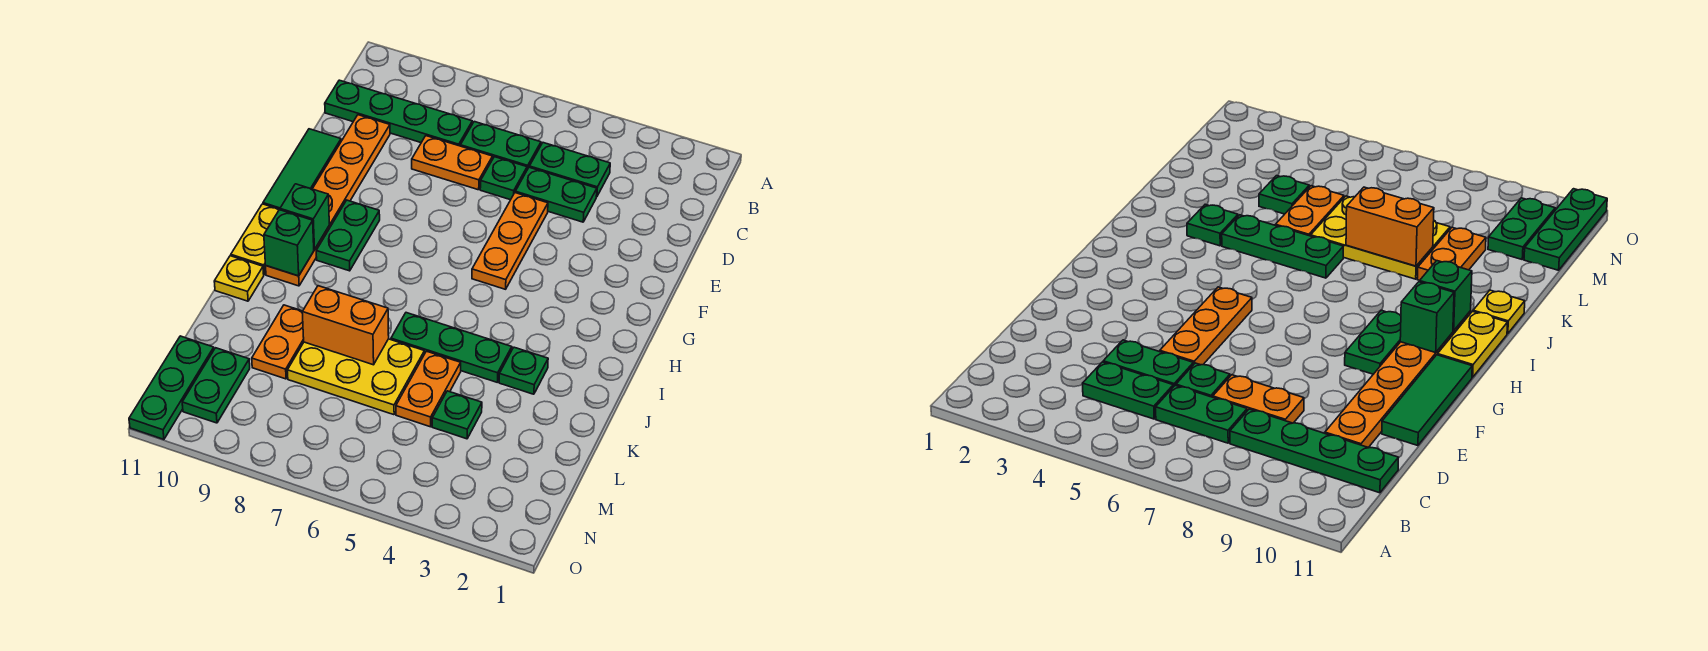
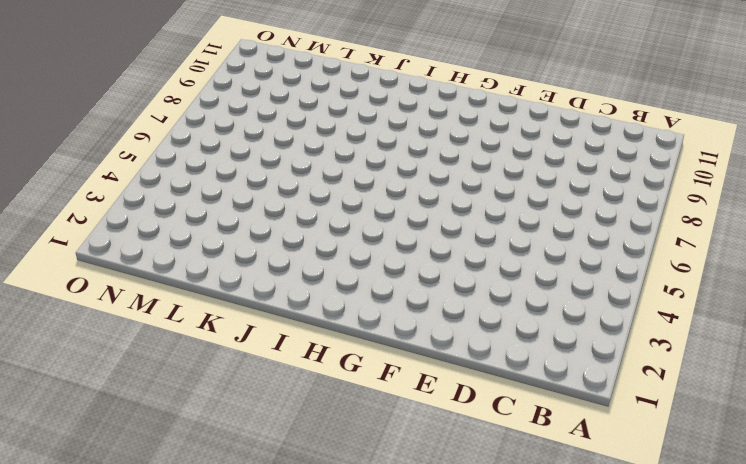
none -> green 1x2 plate [529,143,610,197]
none -> green 1x2 plate [460,122,541,170]
none -> green 1x4 plate [325,80,472,146]

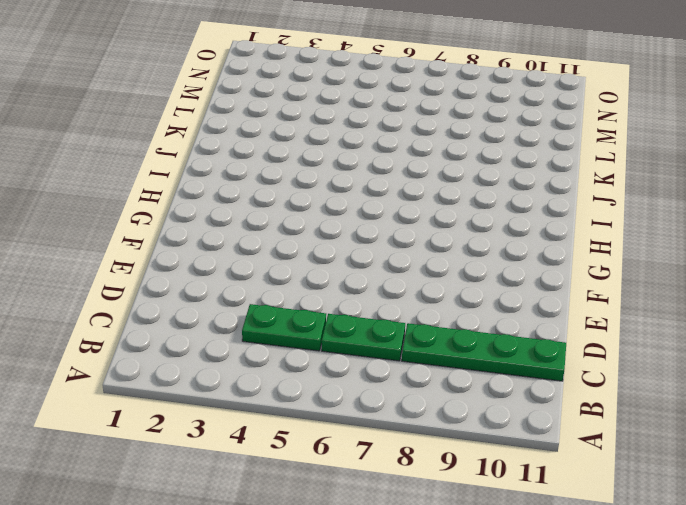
none -> green 1x2 plate [515,167,597,222]
none -> green 1x1 plate [480,157,527,200]
none -> orange 1x2 plate [412,136,493,190]

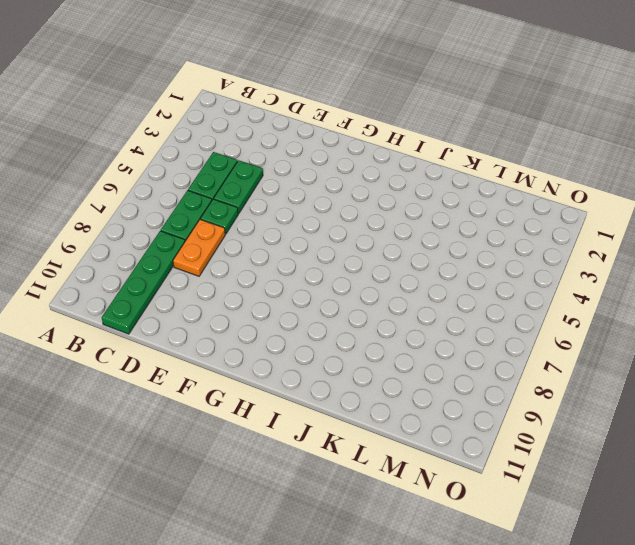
none -> orange 1x6 plate [266,115,390,286]
none -> orange 1x3 plate [472,193,548,289]
none -> green 1x3 tile [263,129,341,209]

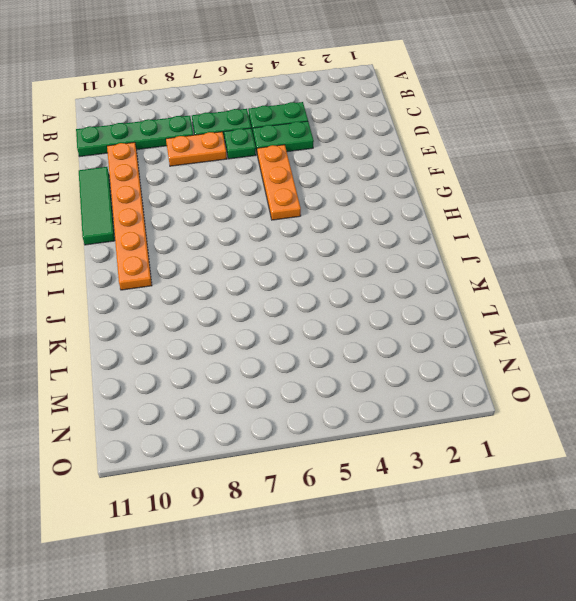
none -> green 1x2 plate [316,200,380,271]
none -> yellow 1x2 plate [231,204,280,275]
none -> green 1x1 plate [499,347,548,394]

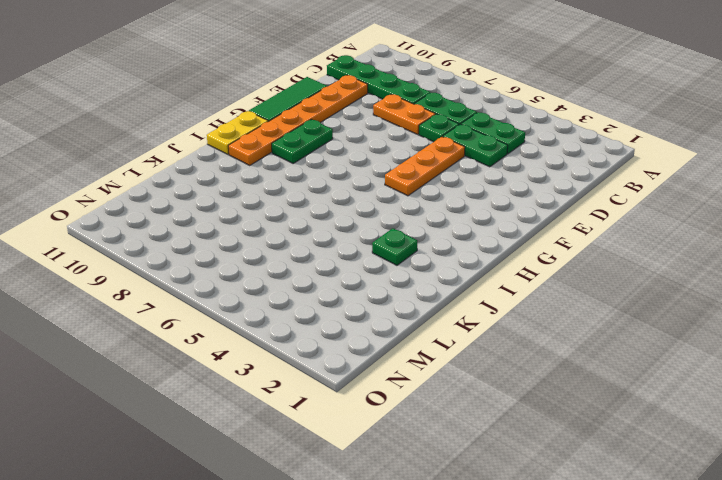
none -> green 1x3 plate [391,313,512,382]
none -> yellow 1x1 plate [214,256,264,301]
none -> orange 1x2 plate [396,351,461,427]

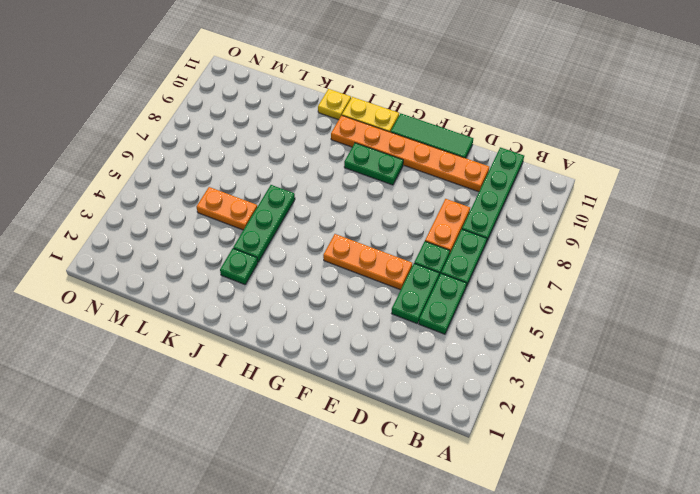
none -> yellow 2x3 plate [287,339,424,415]
none -> orange 1x2 plate [252,305,304,379]
none -> green 1x1 plate [432,391,482,439]

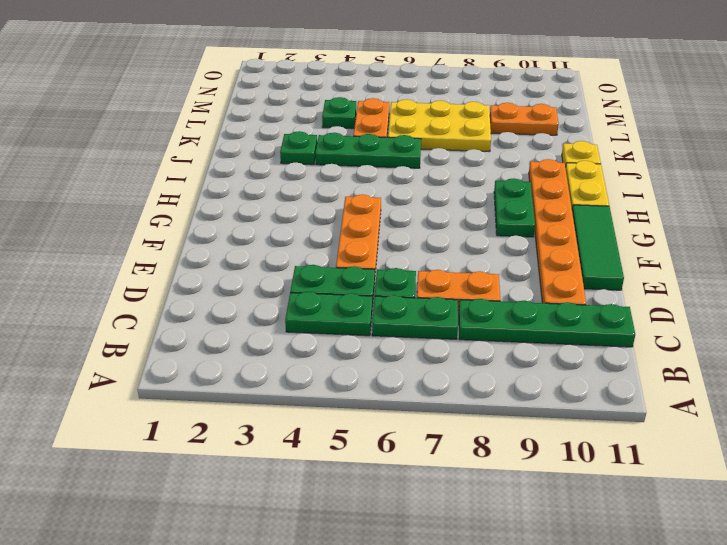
orange 1x2 plate [490,103,559,135] -> orange 1x2 plate turned to [252,305,304,379]
none -> green 1x2 plate [182,348,250,423]
none -> green 1x3 plate [129,336,214,439]
none -> green 1x1 brick [280,184,329,250]

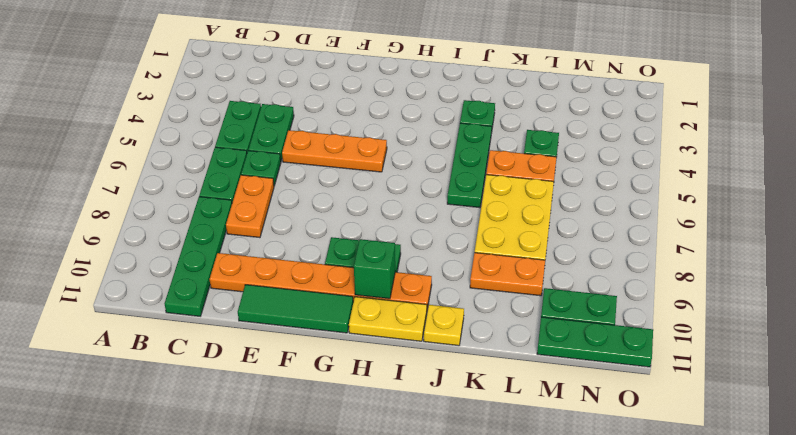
none -> green 1x1 brick [264,210,314,276]
none -> orange 1x2 brick [302,286,389,365]

